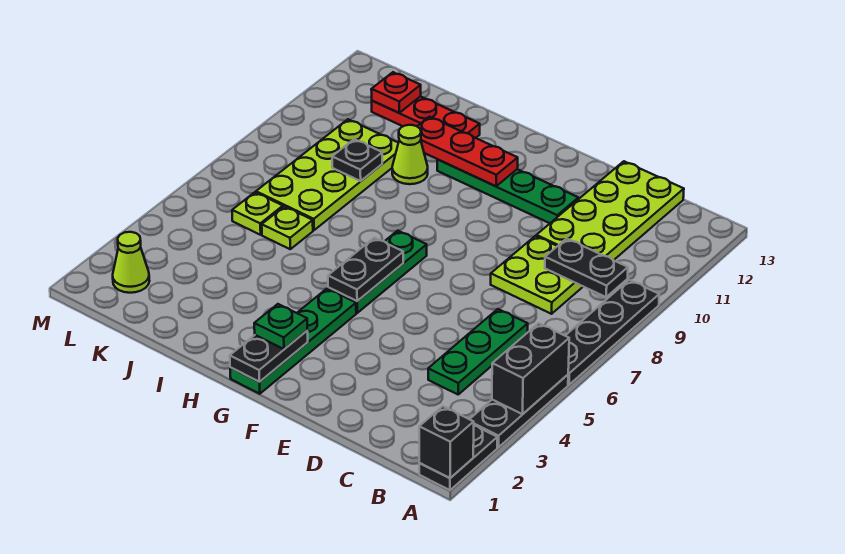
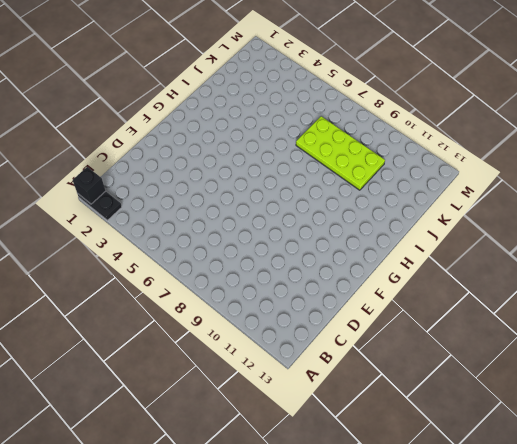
none -> black 1x3 plate [470,375,568,447]
none -> black 1x4 plate [565,280,659,385]
none -> green 1x3 plate [428,309,528,394]

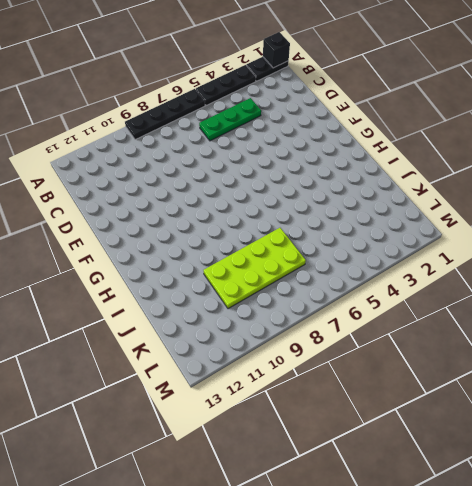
none -> lime 2x2 plate [491,236,583,314]
none -> lime 2x4 plate [536,161,684,260]
none -> green 1x4 plate [437,160,578,223]

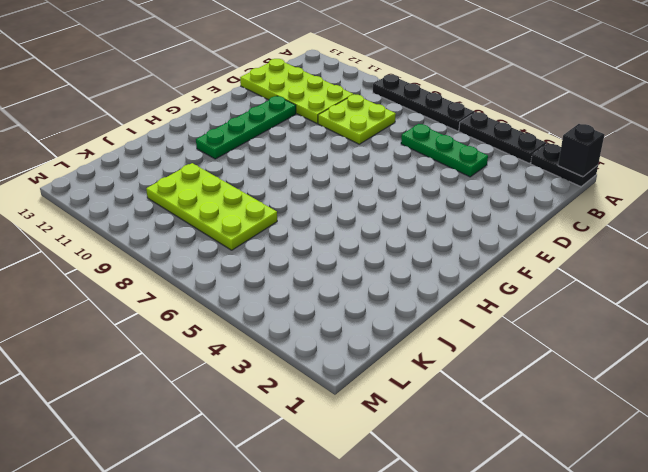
none -> green 1x4 plate [230,289,356,394]
none -> green 1x3 plate [328,231,427,313]
none -> lime 1x1 cone [392,125,428,184]

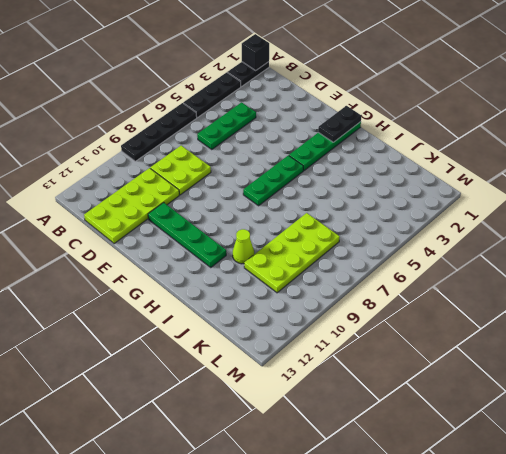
none -> red 1x3 plate [372,96,480,138]
none -> lime 1x1 plate [262,206,313,249]
none -> lime 1x1 plate [232,192,283,235]

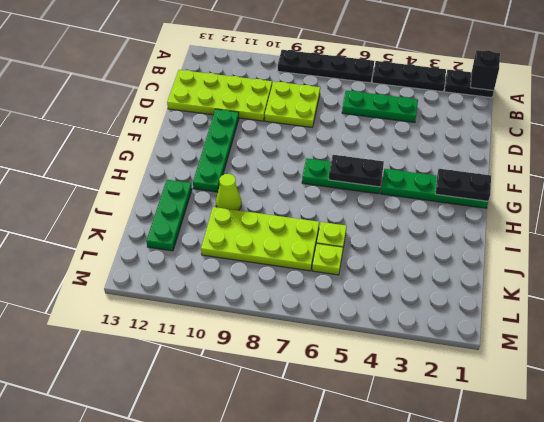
green 1x3 plate [146,180,192,251] -> red 1x3 plate [372,96,480,138]
none -> lime 1x1 cone [113,232,149,293]
none -> black 1x2 brick [492,323,569,414]
none -> black 1x2 plate [545,238,628,297]

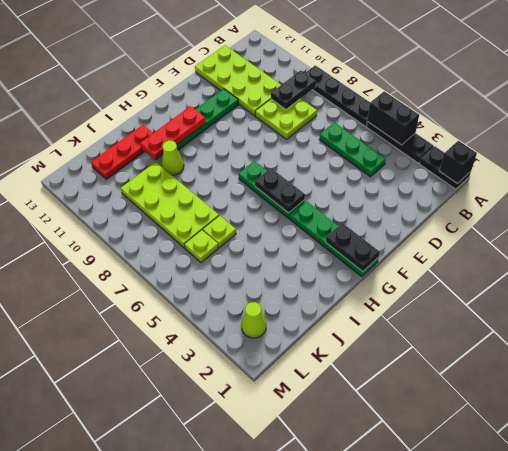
none -> black 1x1 plate [332,139,382,181]
none -> red 1x1 plate [371,72,421,113]
none -> green 1x1 plate [254,304,307,349]

